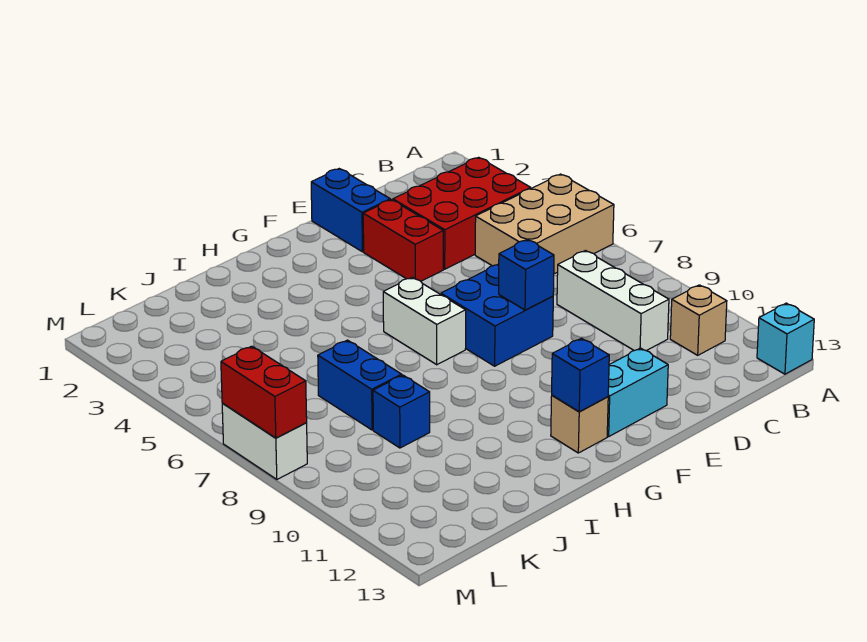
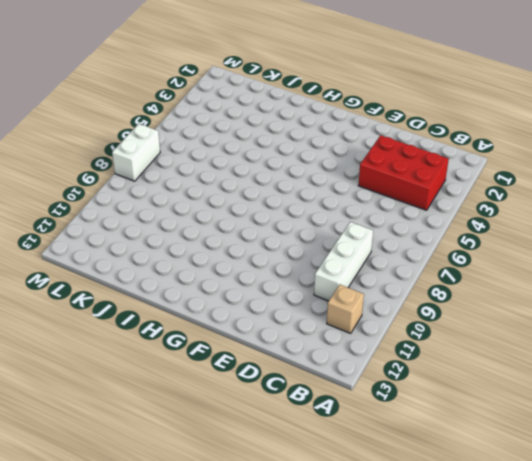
none -> tan 2x3 brick [475,174,614,274]
none -> cyan 1x1 brick [757,303,814,374]
none -> blue 1x2 brick [311,169,390,252]

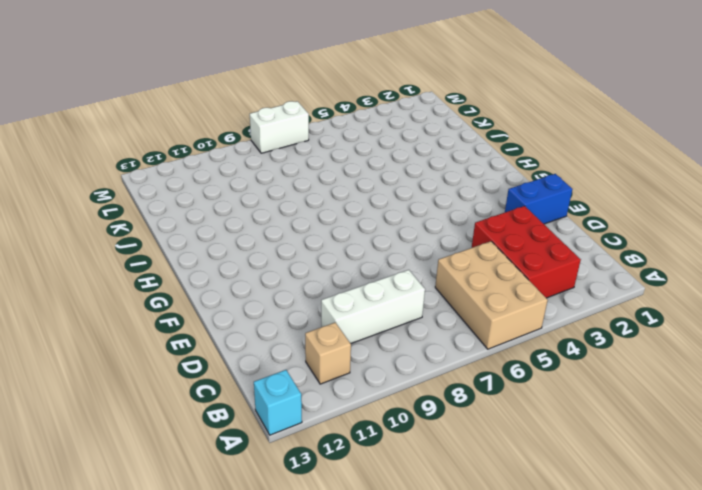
none -> red 1x2 brick [363,200,443,281]
none -> blue 2x2 brick [441,264,553,366]
none -> cyan 1x2 brick [607,348,668,437]

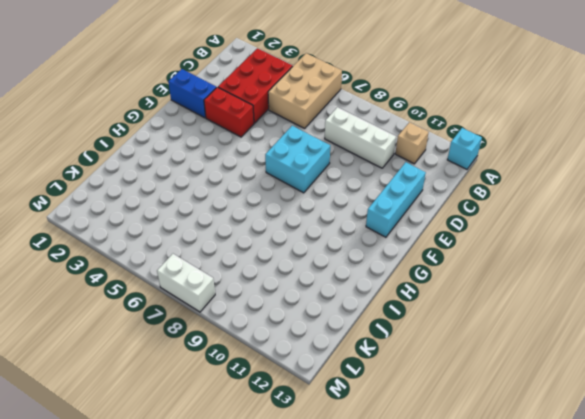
cyan 1x3 brick [366,162,426,237] -> cyan 1x2 brick [607,348,668,437]
cyan 2x2 brick [265,126,330,193] -> blue 2x2 brick [441,264,553,366]
none -> white 1x2 brick [383,277,466,365]
none -> tan 1x1 brick [551,396,608,453]
none -> blue 1x2 brick [318,340,402,430]

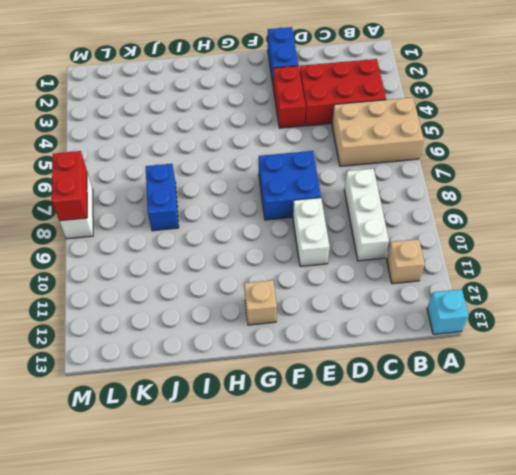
white 1x2 brick [293,198,330,266] -> white 1x2 brick moved to [383,277,466,365]
none -> cyan 1x2 brick [607,348,668,437]
none -> blue 1x1 brick [373,375,430,448]
none -> blue 1x1 brick [499,239,554,310]

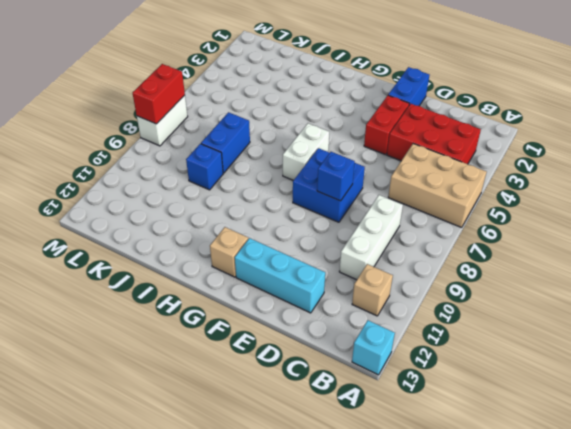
cyan 1x3 brick [235,238,325,313] -> cyan 1x2 brick [607,348,668,437]
none -> blue 1x1 brick [552,338,609,412]

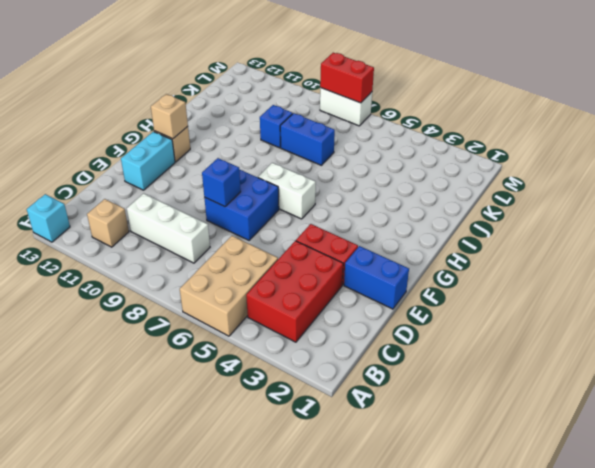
tan 1x1 brick [151,94,188,139] -> blue 1x1 brick [552,338,609,412]

